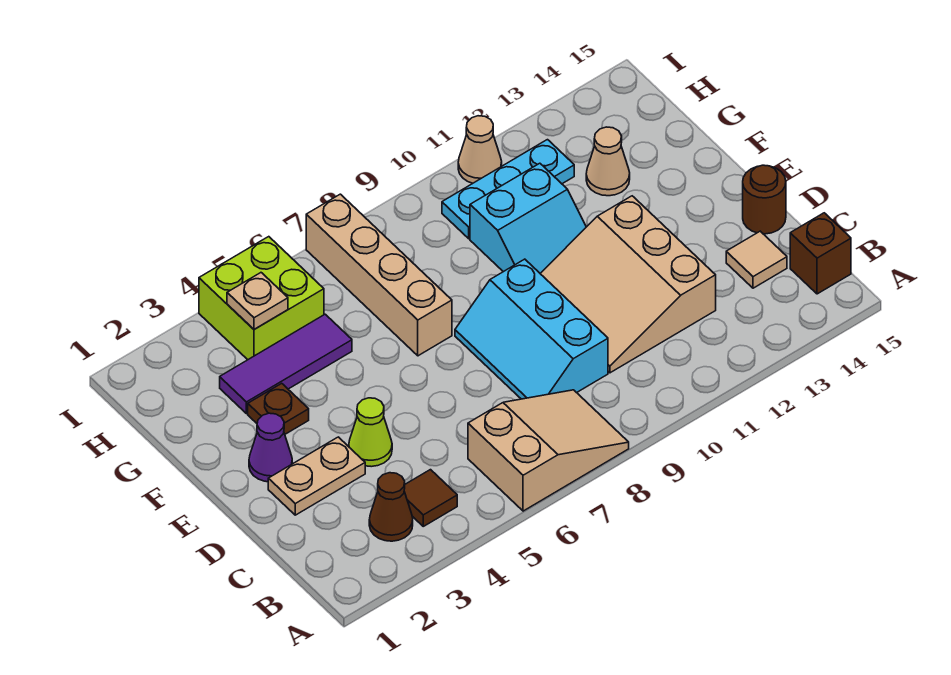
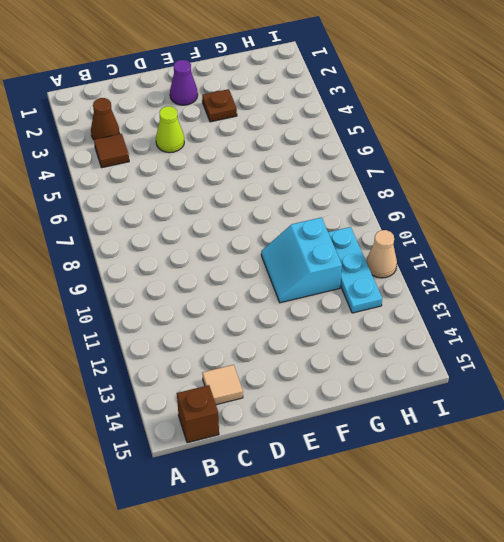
none -> tan 2x3 slope [468,390,629,511]
none -> cyan 2x3 slope [455,259,608,399]
none -> tan 3x3 slope [540,196,716,373]

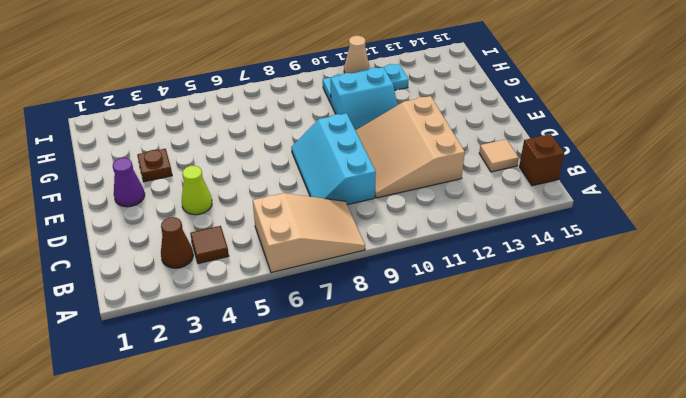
none -> tan 1x2 plate [268,437,365,515]
none -> brown 1x1 round brick [743,165,786,234]
none -> tan 1x4 brick [306,194,452,356]

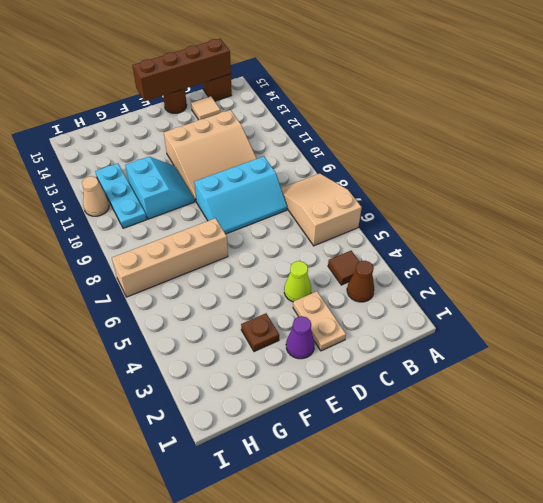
brown 1x4 brick [132,39,231,101] -> none
none -> purple 1x3 tile [220,314,352,414]
none -> tan 1x1 cone [586,127,630,196]
none -> lime 2x2 brick [199,237,324,360]

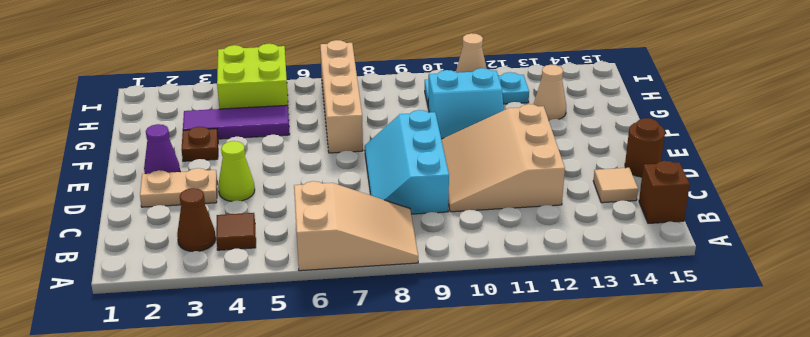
none -> tan 1x1 plate [227,273,288,329]

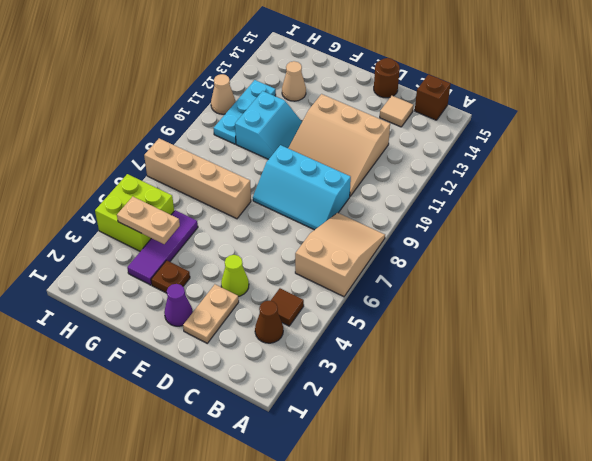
tan 1x2 plate [117,197,180,244] -> tan 1x1 plate [227,273,288,329]

